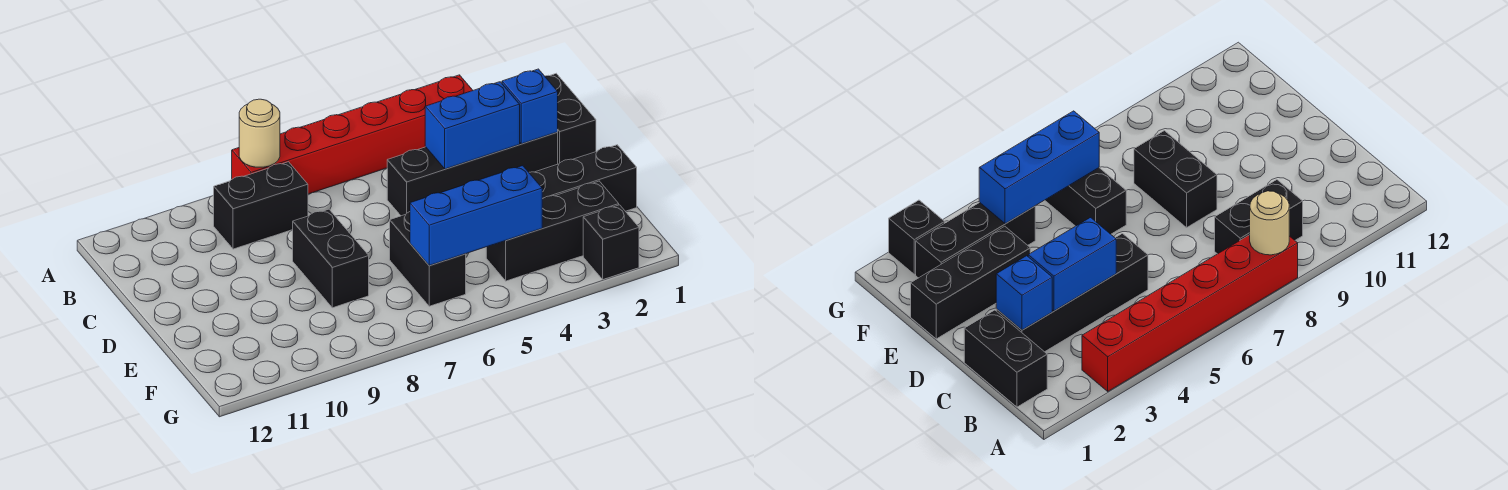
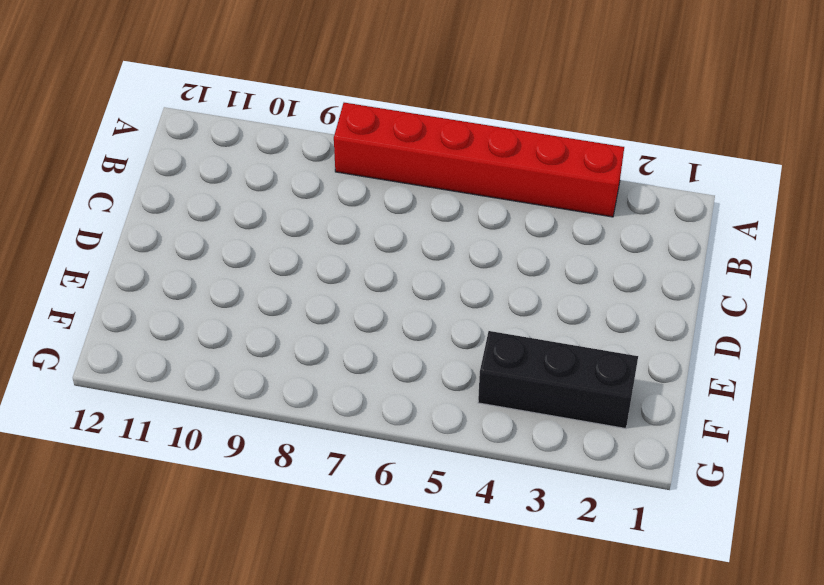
none -> black 1x2 brick [545,74,596,164]
none -> black 1x2 brick [214,162,308,249]
none -> black 1x4 brick [387,132,558,216]

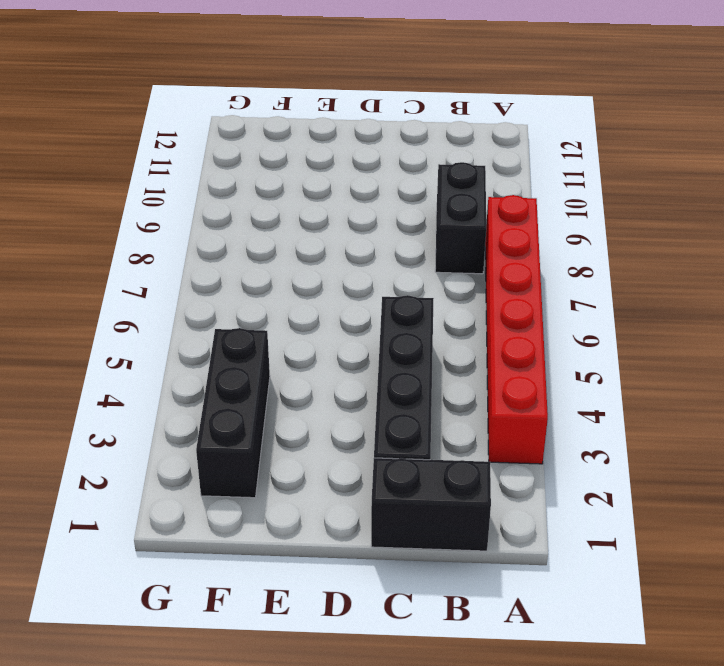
none -> black 1x2 brick [293,209,369,308]
none -> black 1x3 brick [529,145,637,211]
none -> black 1x2 brick [390,212,466,306]

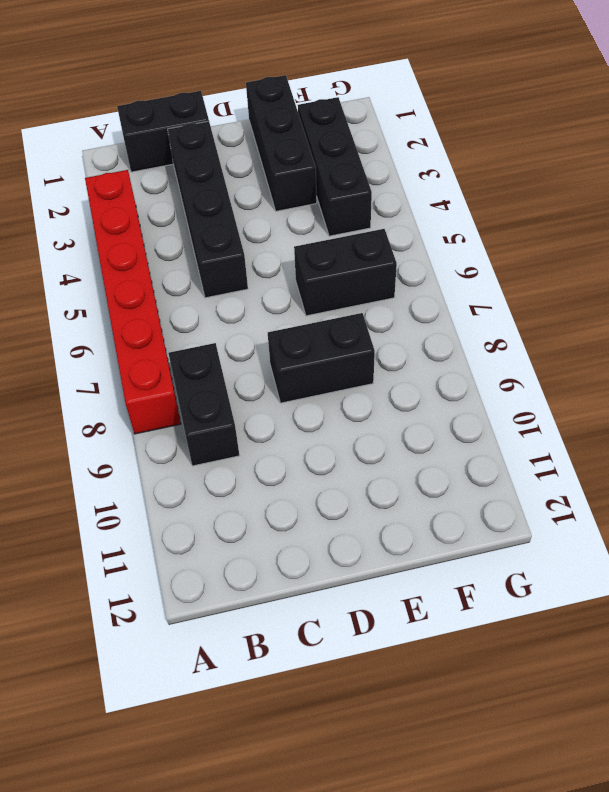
none -> black 1x1 brick [583,205,639,279]
none -> tan 1x1 round brick [239,99,280,167]
none -> blue 1x1 brick [502,69,558,144]

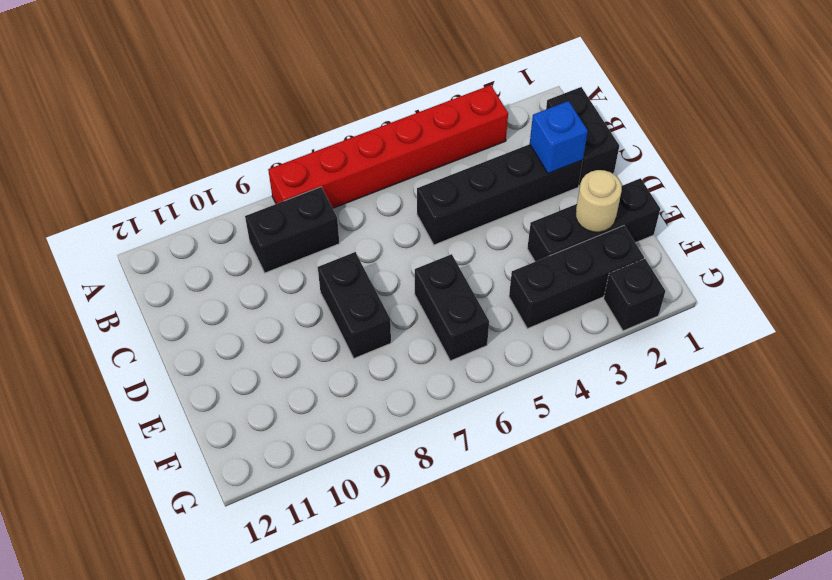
tan 1x1 round brick [576,170,622,232] -> tan 1x1 round brick moved to [239,99,280,167]
none -> blue 1x2 brick [425,82,520,169]
none -> blue 1x3 brick [410,166,542,265]

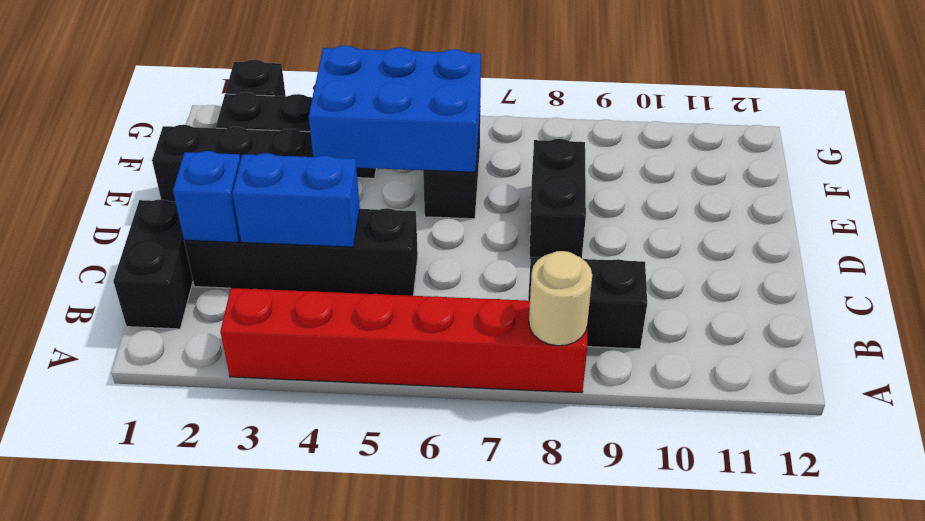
blue 2x3 brick [309,46,481,172] -> blue 1x3 brick [410,166,542,265]

